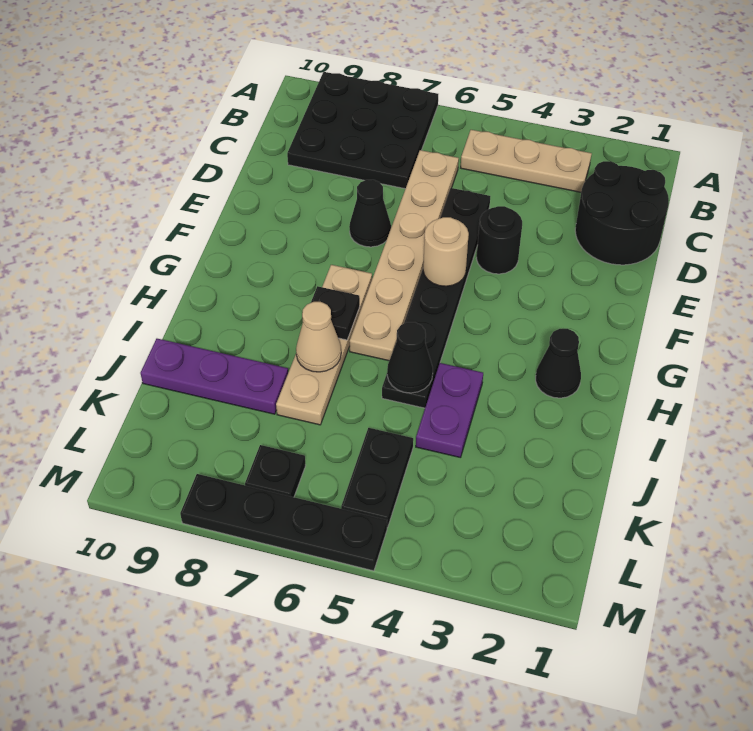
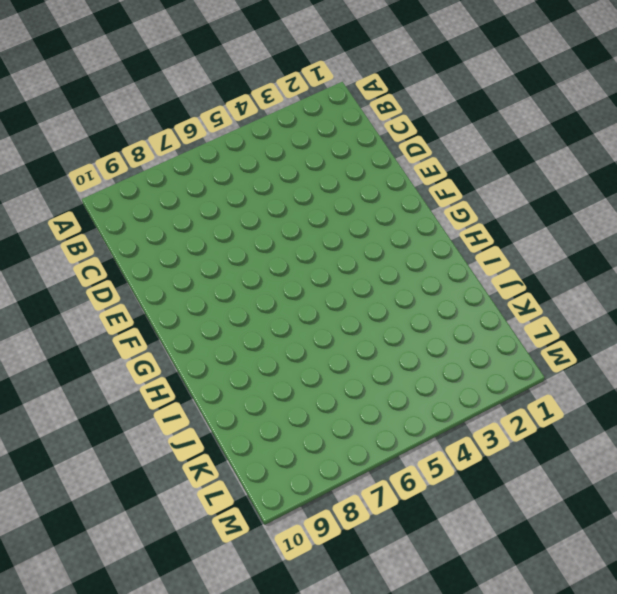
none -> black 3x3 plate [287,72,438,189]
none -> tan 1x3 plate [461,130,592,192]
none -> black 2x2 round brick [575,161,669,265]

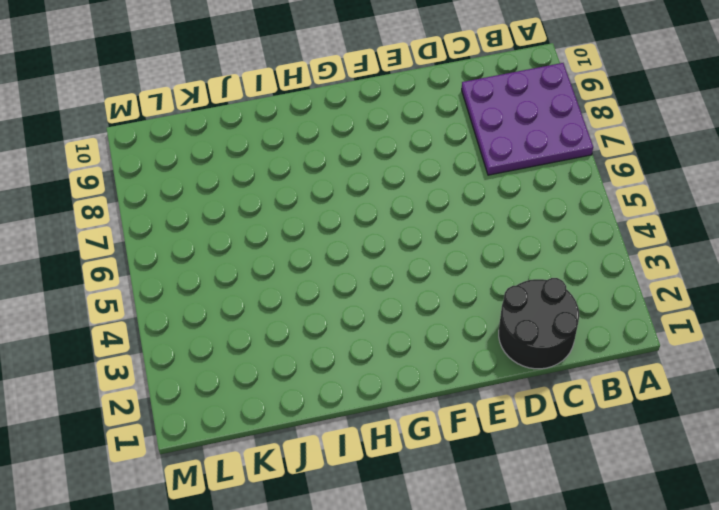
purple 3x3 plate [462,63,593,175] -> black 3x3 plate [287,72,438,189]
none -> tan 1x3 plate [461,130,592,192]
none -> tan 1x6 plate [349,150,459,361]
none -> black 1x6 plate [382,188,490,408]

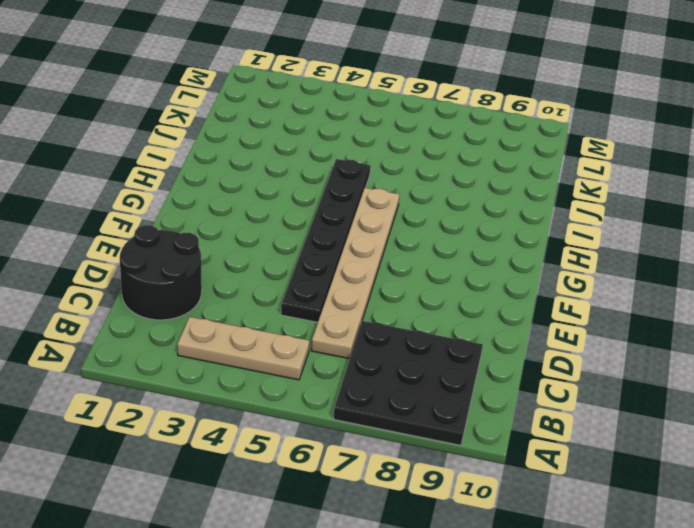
none -> black 1x1 round brick [477,206,522,274]
none -> black 1x1 cone [349,180,391,247]
none -> tan 1x4 plate [276,265,372,425]

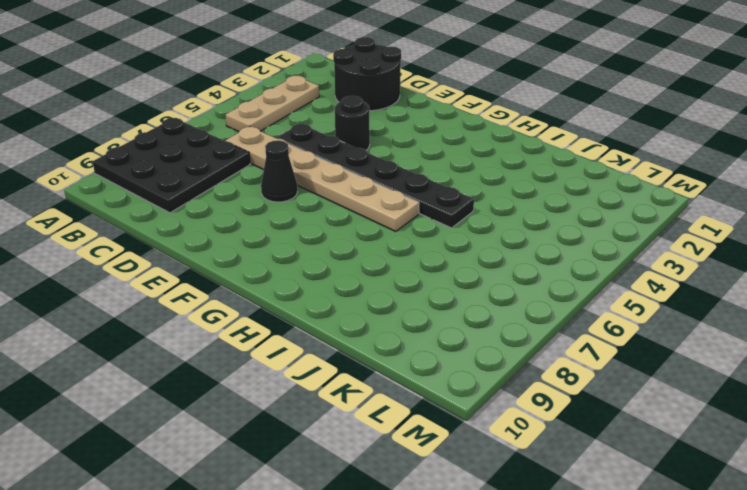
none -> tan 1x4 plate [276,265,372,425]
none -> black 1x1 cone [536,329,581,398]
none -> purple 1x2 plate [416,363,483,458]

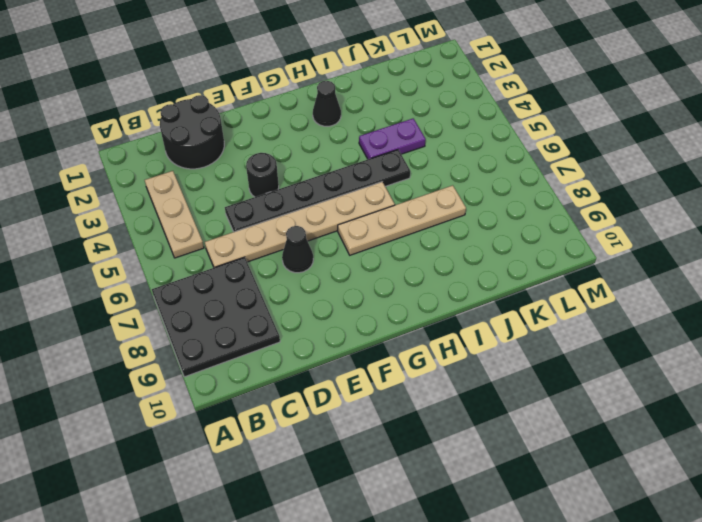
none -> purple 1x3 plate [140,339,288,414]
none -> black 1x2 plate [341,428,413,528]
none -> black 1x1 plate [245,445,306,497]

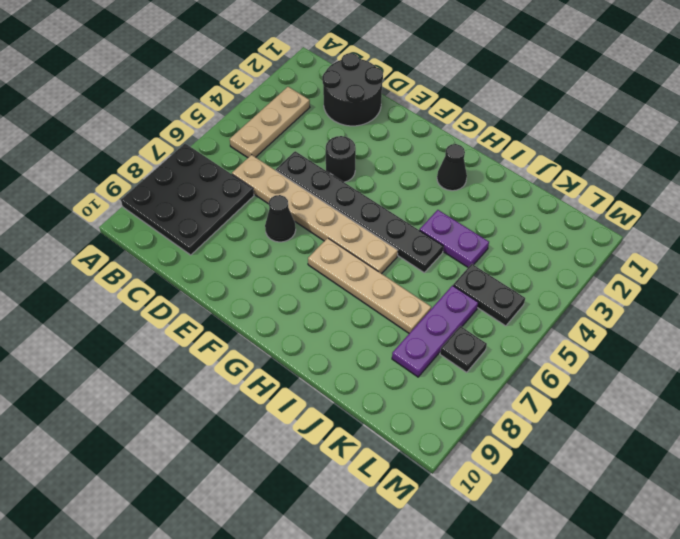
purple 1x3 plate [392,286,478,377] -> purple 1x3 plate moved to [140,339,288,414]
none -> black 1x4 plate [180,474,387,571]
none -> tan 1x1 round brick [423,217,469,286]
none -> black 1x1 plate [311,286,360,340]

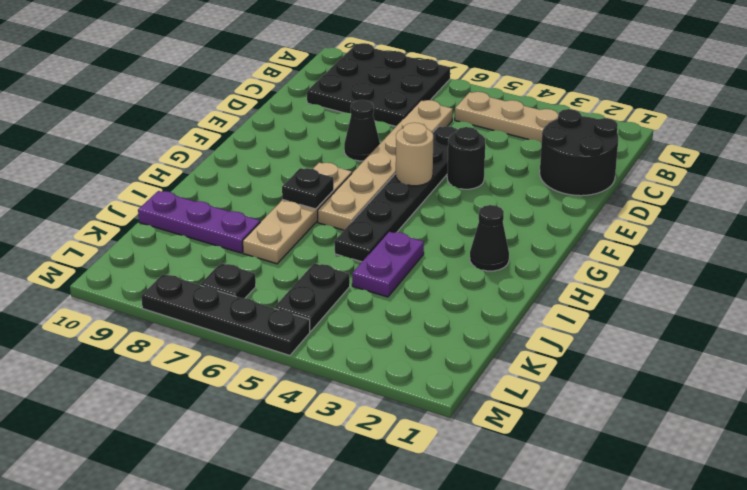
none -> black 1x1 cone [387,322,433,393]
none -> tan 1x1 cone [296,302,341,372]

